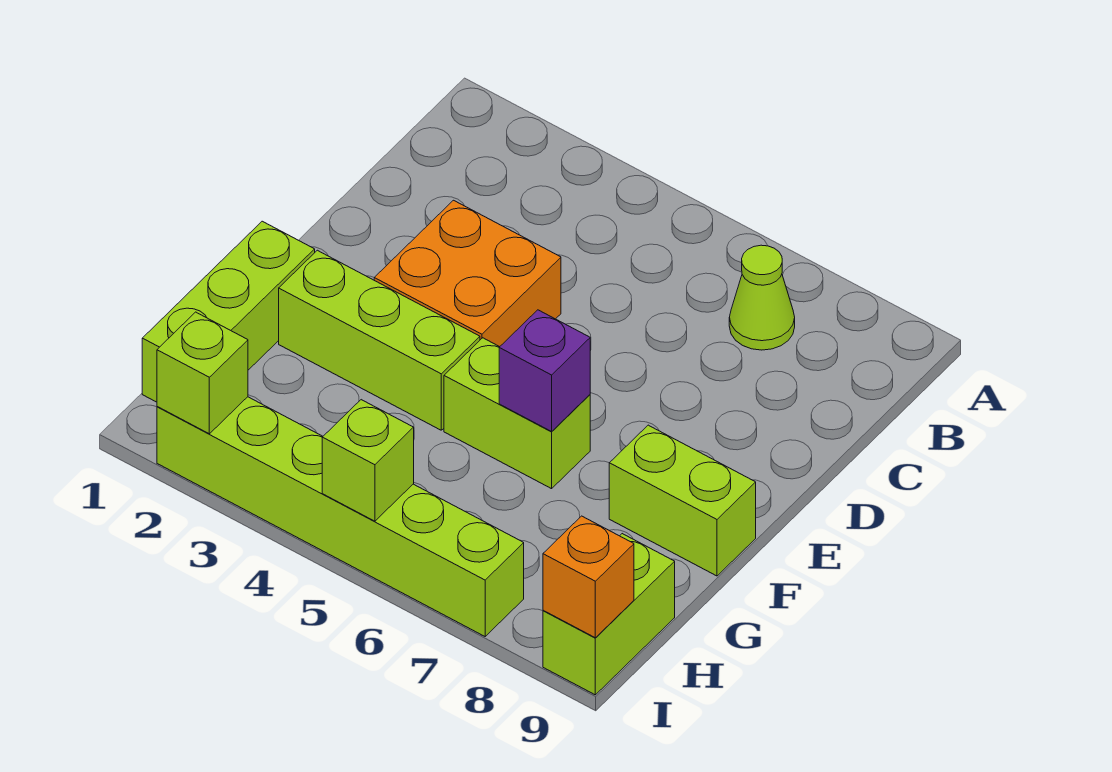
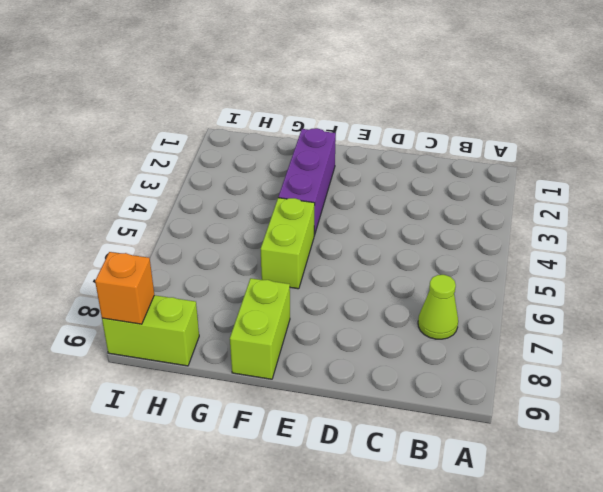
purple 1x3 brick [278,128,336,236] -> lime 1x3 brick [279,250,480,430]
none -> orange 2x2 brick [374,200,561,347]
none -> lime 1x3 brick [142,221,315,402]
none -> lime 1x6 brick [157,397,524,636]

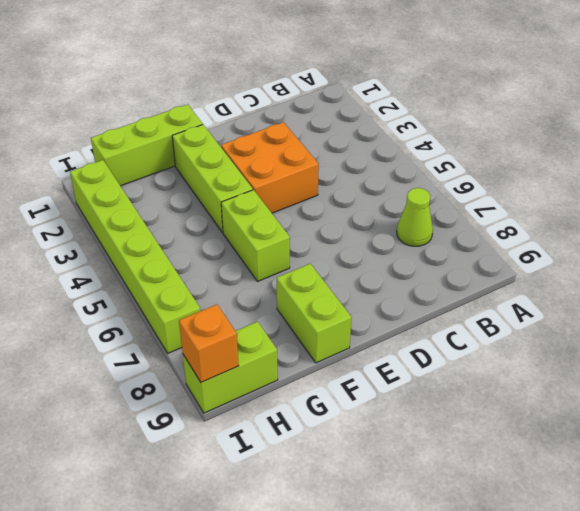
none -> purple 1x1 brick [499,310,590,431]
none -> lime 1x1 brick [157,312,248,434]
none -> lime 1x1 brick [322,400,414,521]

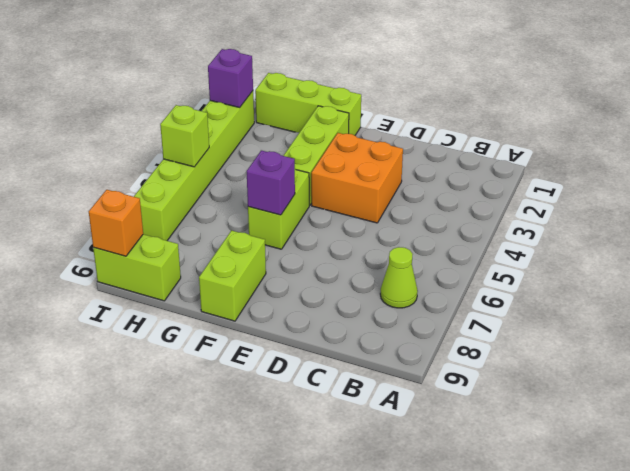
purple 1x1 brick [208,49,253,107] -> lime 1x1 brick [157,312,248,434]

